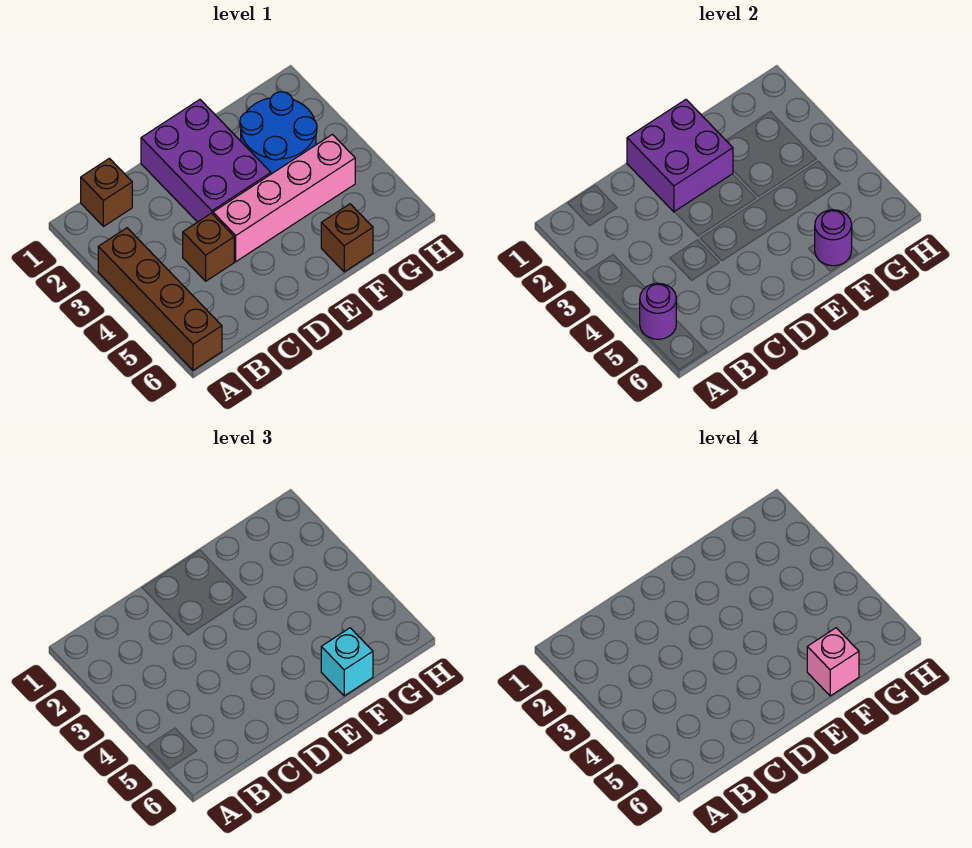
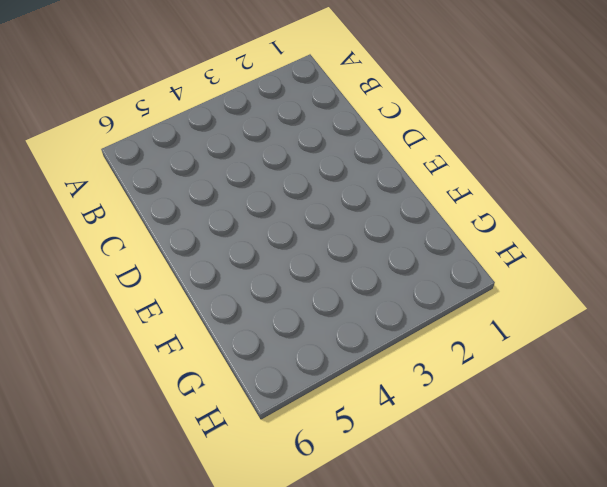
none -> brown 1x4 brick [98,228,222,370]
none -> brown 1x1 brick [81,158,132,227]
none -> brown 1x1 brick [183,213,234,281]

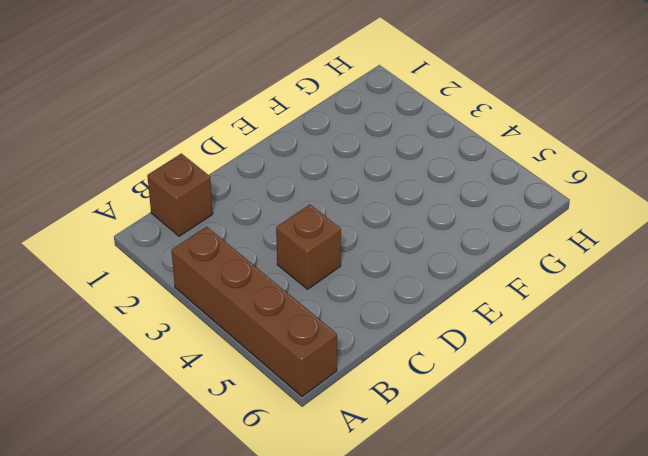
none -> purple 2x3 brick [141,100,271,222]
none -> pink 1x4 brick [213,134,355,262]
none -> blue 2x2 round brick [240,92,317,174]

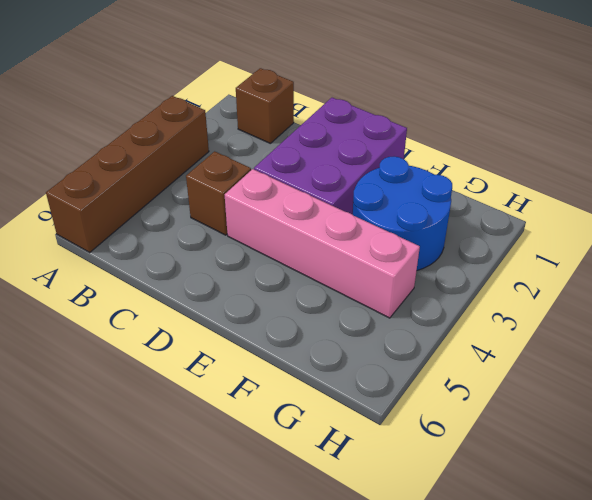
none -> brown 1x1 brick [321,204,373,272]
none -> purple 1x1 round brick [640,283,676,339]
none -> purple 2x2 brick [627,100,733,212]

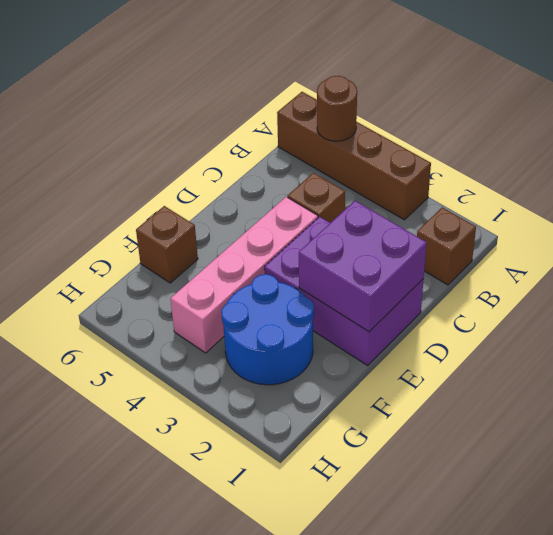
brown 1x1 round brick [317,76,357,141] -> purple 1x1 round brick [640,283,676,339]
none -> purple 1x1 round brick [815,210,852,266]
none -> cyan 1x1 brick [321,628,373,696]
none -> pink 1x1 brick [807,628,859,696]

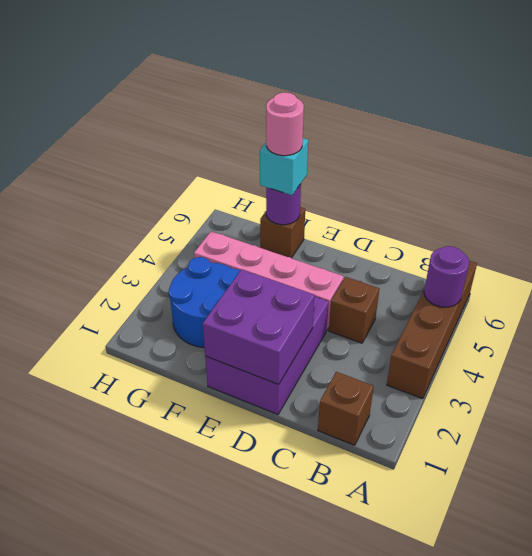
pink 1x1 round brick [266,92,304,156] -> pink 1x1 brick [807,628,859,696]

